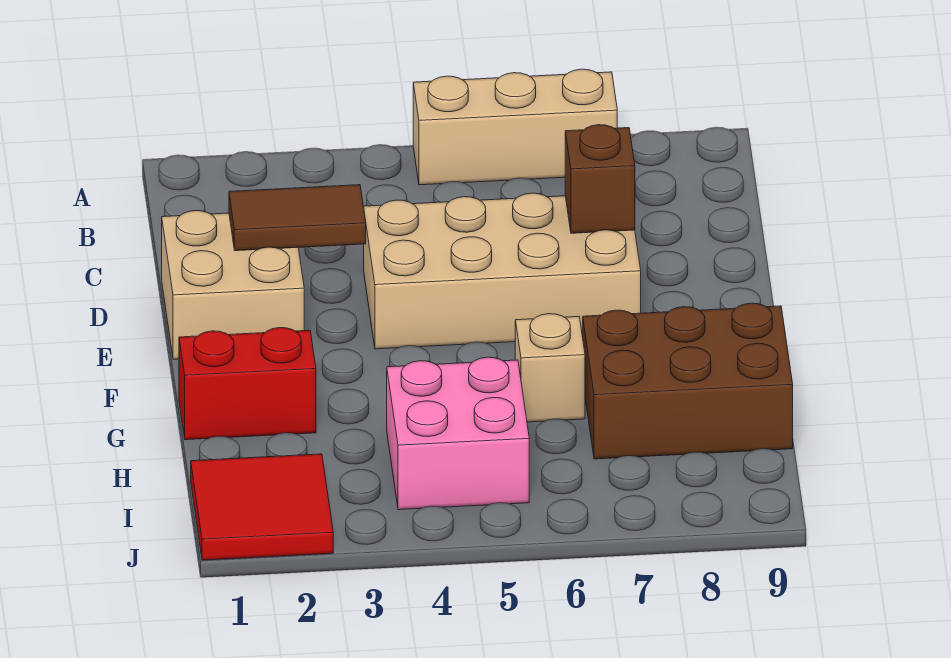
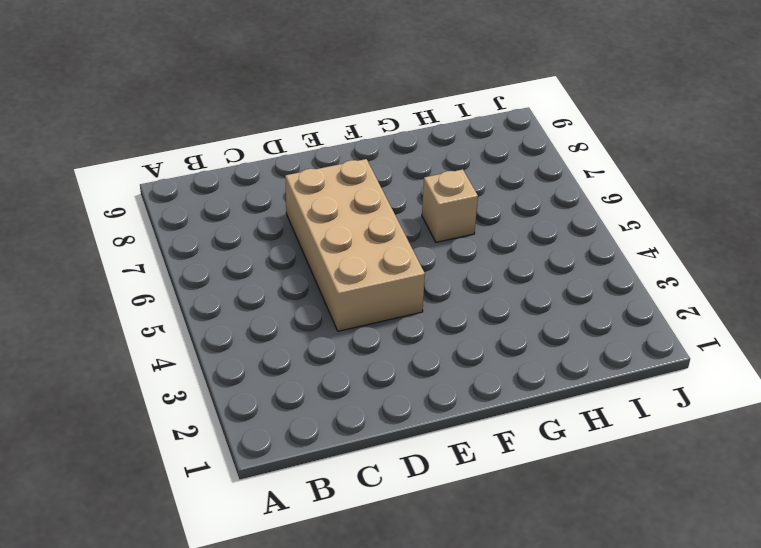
none -> tan 1x3 brick [413,69,617,185]
none -> tan 2x2 brick [162,211,304,359]

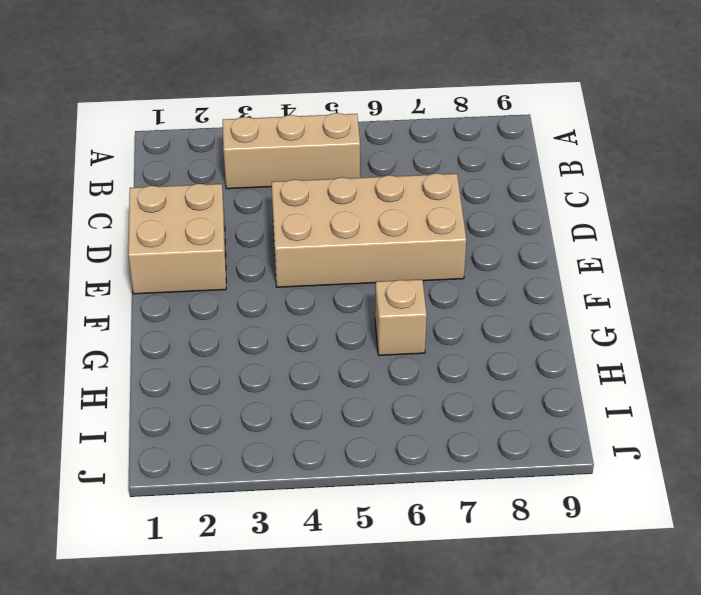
tan 1x3 brick [223,113,360,189] -> tan 1x3 brick moved to [413,69,617,185]
none -> red 1x2 brick [179,328,316,440]
none -> brown 2x3 brick [583,303,793,459]

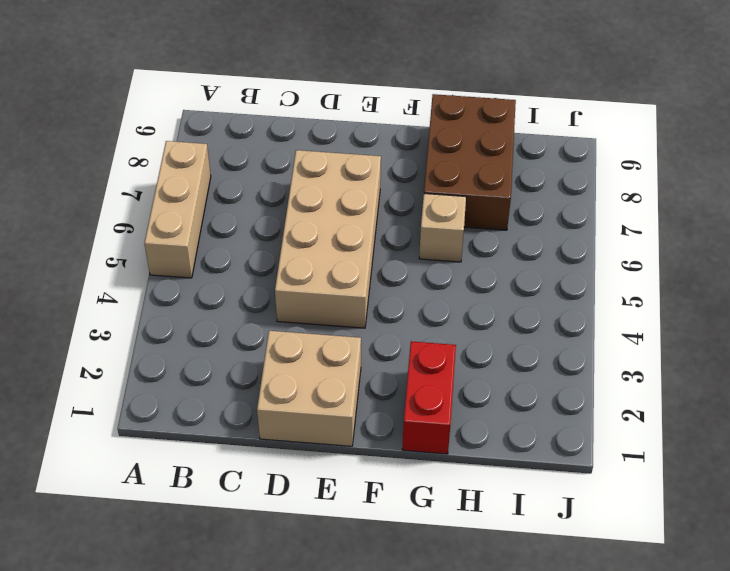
none -> pink 2x2 brick [387,357,529,510]
none -> red 2x2 tile [191,454,333,560]

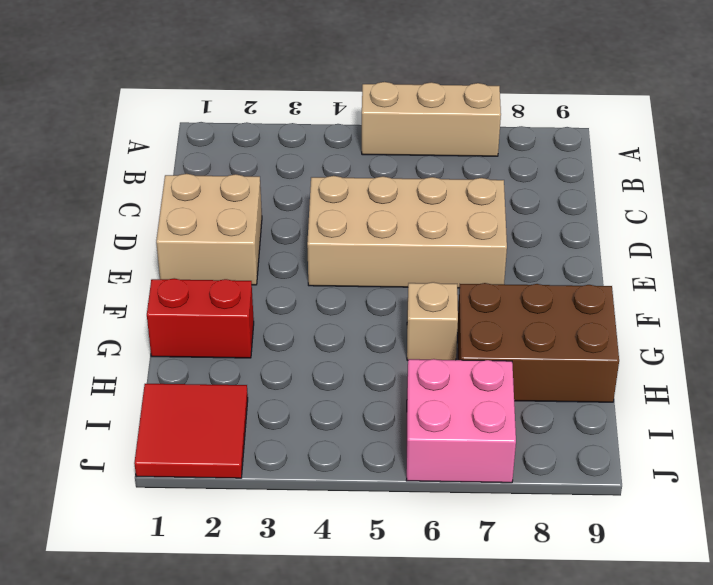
pink 2x2 brick [406,359,516,483] -> pink 2x2 brick moved to [387,357,529,510]
none -> brown 1x2 tile [229,185,366,251]
none -> brown 1x1 brick [565,125,635,233]

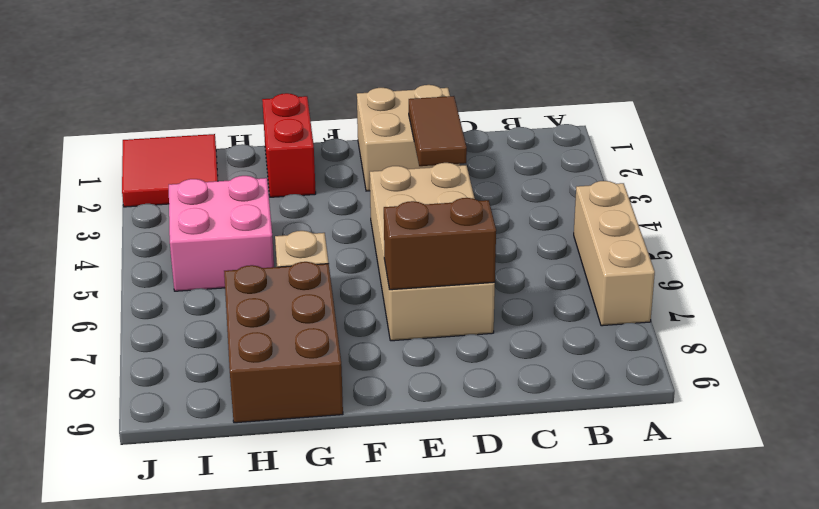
brown 1x2 brick [384,198,496,290] -> brown 1x1 brick [565,125,635,233]

